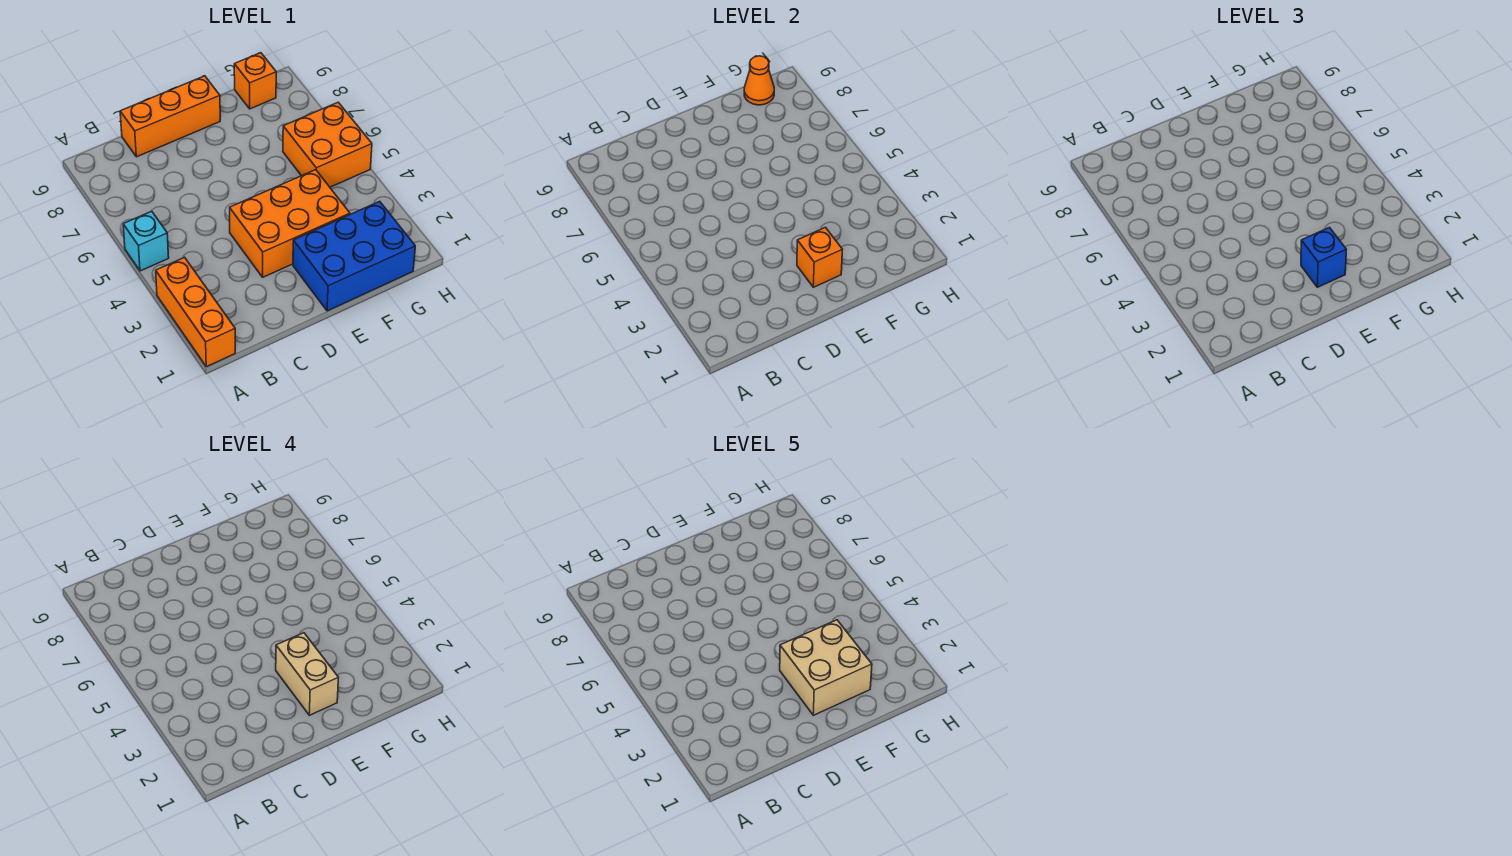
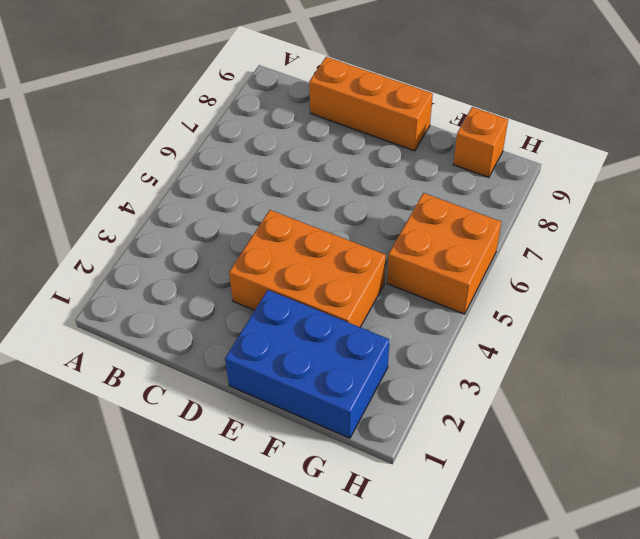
none -> orange 1x3 brick [156,257,235,367]
none -> cyan 1x1 brick [123,211,169,271]
none -> orange 1x1 brick [797,227,842,287]

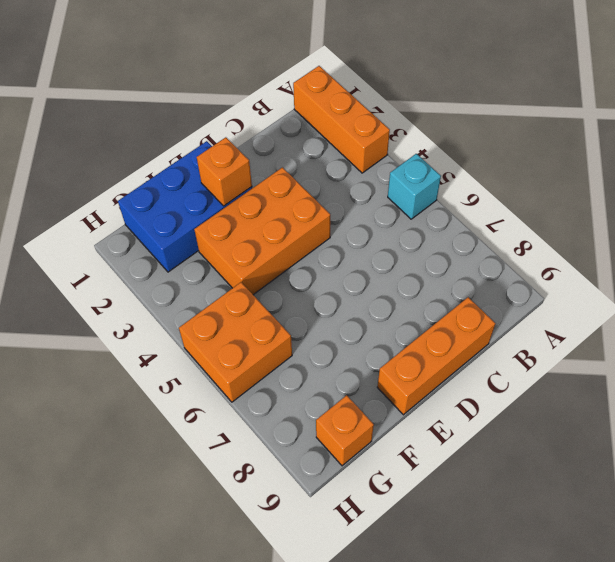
none -> orange 1x1 cone [744,56,774,105]
none -> blue 1x1 brick [1301,227,1346,287]
none -> tan 1x2 brick [276,633,338,715]

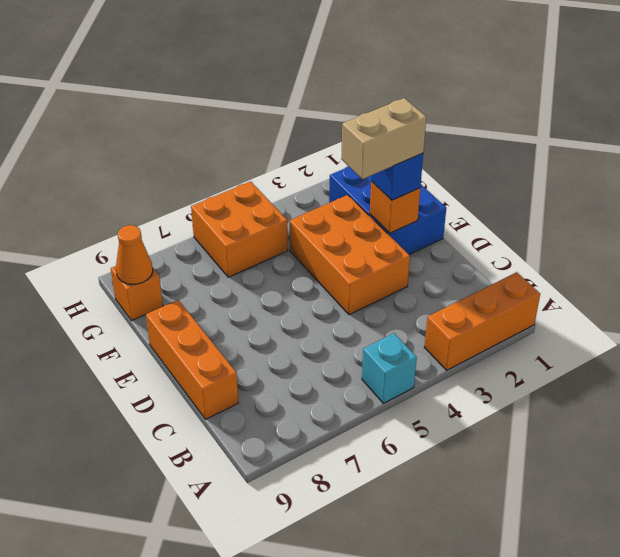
none -> tan 2x2 brick [780,620,872,715]

